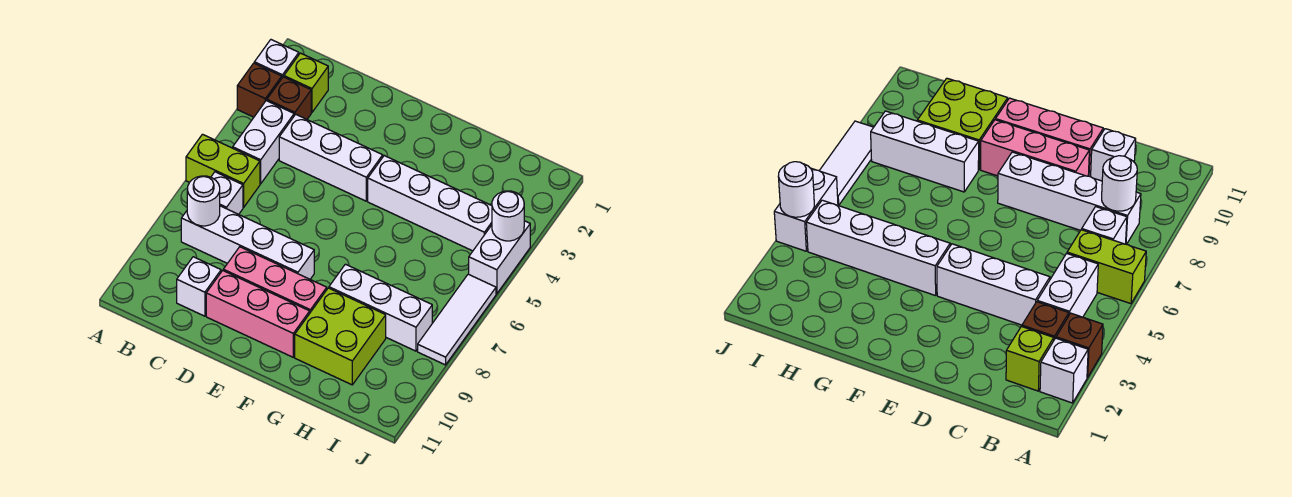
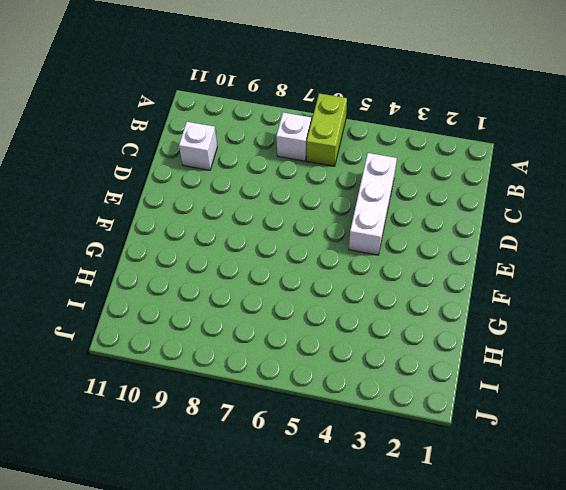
none -> white 1x1 brick [254,40,299,78]
none -> brown 1x1 brick [237,63,282,117]
none -> lime 1x1 brick [284,53,328,112]

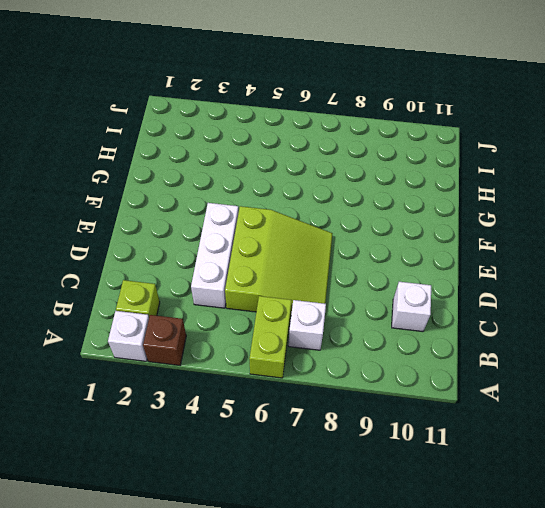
lime 3x3 slope [225,206,333,316] -> none
none -> brown 1x1 brick [267,77,311,119]
none -> white 1x2 brick [233,101,294,184]
none -> white 1x4 brick [181,206,314,279]

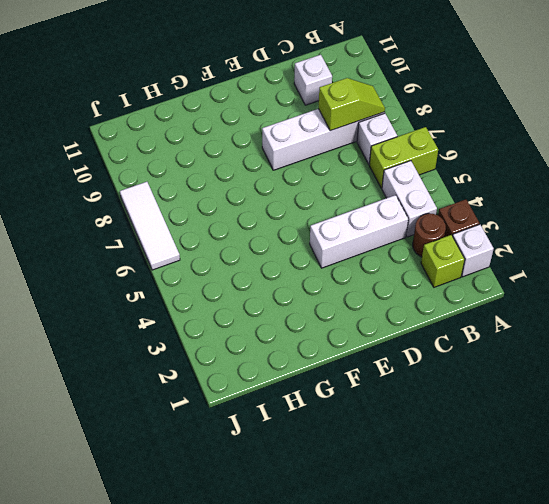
brown 1x1 round brick [413,214,446,257] -> brown 1x1 brick [267,77,311,119]
lime 1x2 slope [318,78,385,131] -> white 1x1 round brick [187,176,220,226]
none -> pink 1x3 brick [223,247,327,312]
none -> pink 1x3 brick [206,271,310,357]
none -> white 1x4 brick [368,156,492,251]

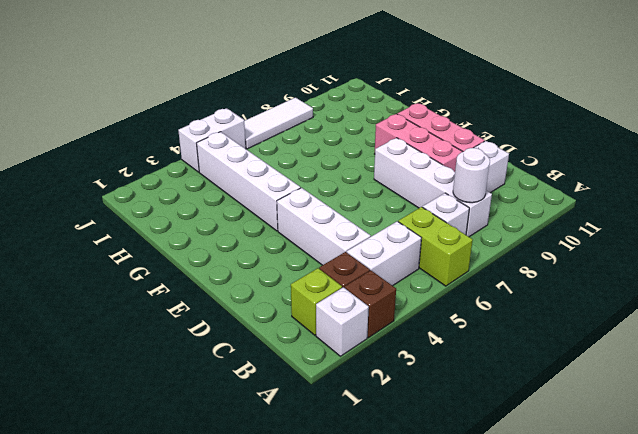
none -> white 1x3 brick [329,264,432,351]
none -> lime 2x2 brick [295,288,386,385]
none -> white 1x1 round brick [492,191,524,241]

